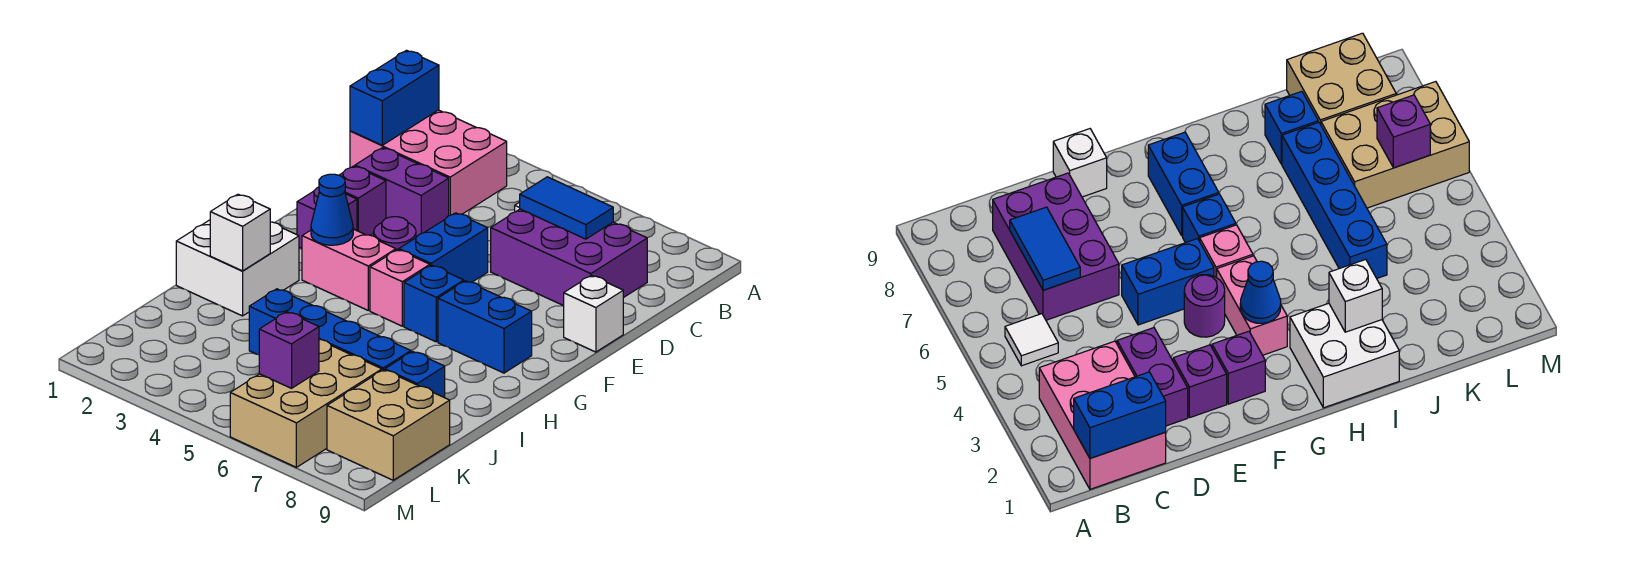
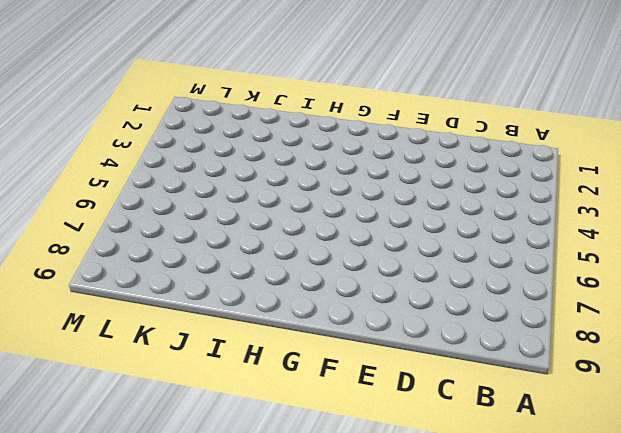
none -> pink 2x3 brick [350,110,507,216]
none -> white 1x1 tile [1005,314,1058,366]
none -> purple 2x3 brick [491,209,647,306]

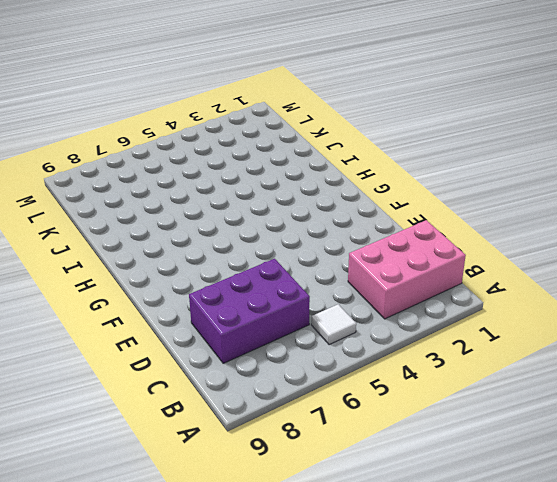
none -> purple 1x2 brick [355,148,449,237]
none -> purple 1x1 brick [339,166,386,235]
none -> blue 1x2 brick [399,213,488,282]

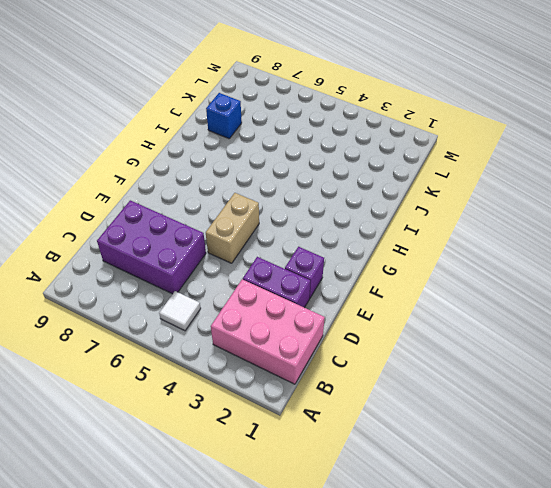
tan 1x2 brick [206,193,259,263] -> blue 1x2 brick [399,213,488,282]
none -> white 1x1 brick [564,276,623,352]
none -> purple 1x1 brick [297,187,357,248]
none -> purple 1x1 round brick [374,217,416,250]

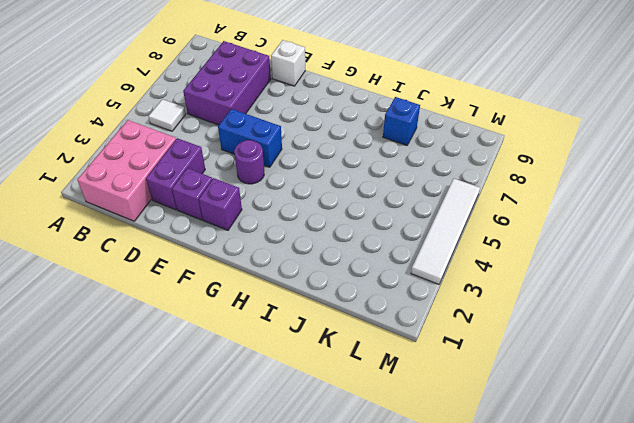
white 1x4 tile [411,179,480,284] -> tan 2x3 brick [230,339,382,467]
none -> pink 1x2 brick [302,229,396,310]
none -> pink 1x1 brick [370,250,430,326]
none -> blue 1x1 brick [404,265,464,342]

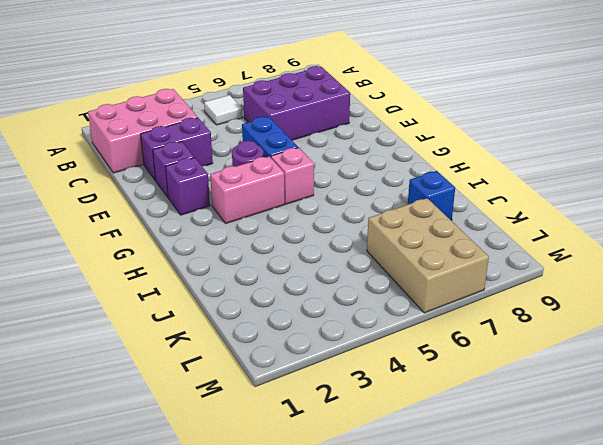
none -> white 1x1 brick [564,276,623,352]
none -> blue 1x1 brick [404,265,464,342]
none -> blue 1x2 brick [438,281,532,373]

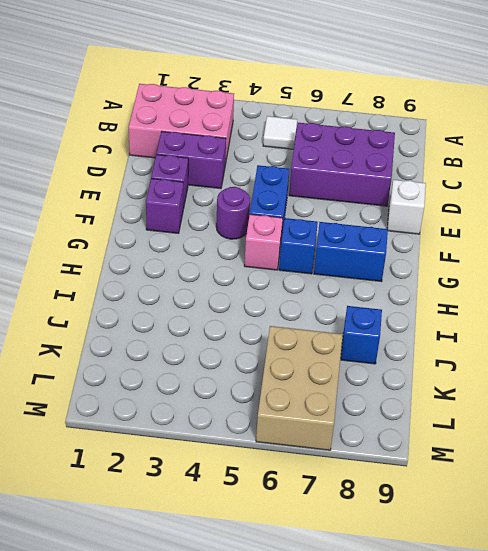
none -> pink 1x2 brick [302,229,396,310]
none -> white 2x2 brick [176,220,299,316]
none -> blue 1x4 brick [249,289,411,370]

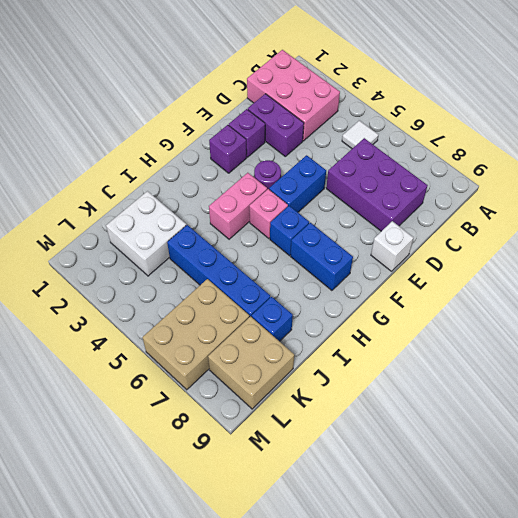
pink 1x2 brick [209,173,267,239] -> pink 1x2 brick turned to [302,229,396,310]
white 2x2 brick [106,191,186,276] -> white 2x2 brick moved to [176,220,299,316]
none -> blue 1x2 brick [350,50,439,145]
none -> blue 1x2 tile [520,177,613,239]
none -> blue 1x1 cone [311,174,353,245]

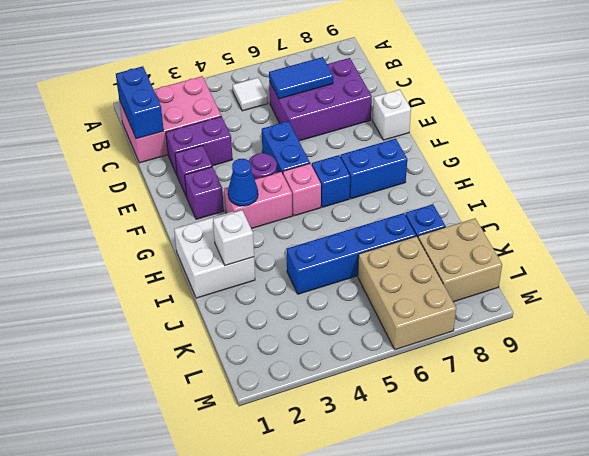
none -> purple 1x1 brick [259,312,319,388]

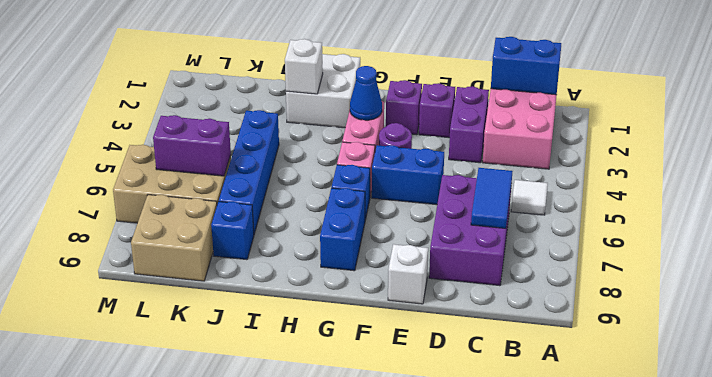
purple 1x2 brick [153,115,231,176] -> purple 1x1 brick [259,312,319,388]

